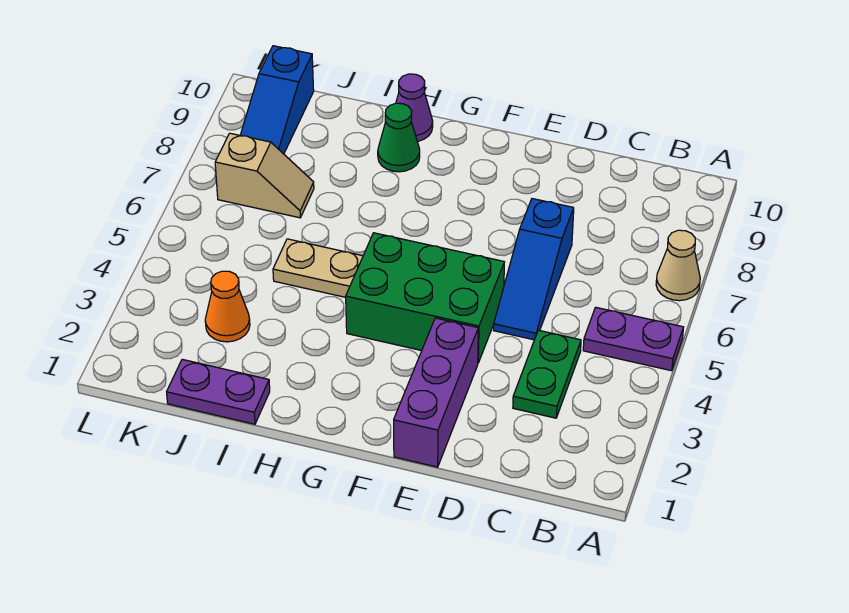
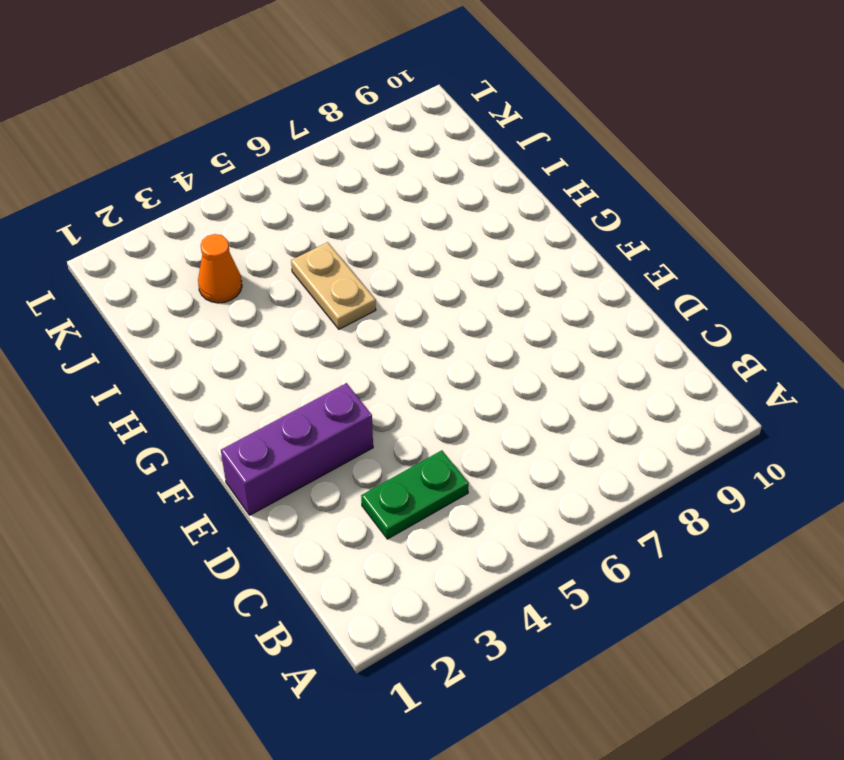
none -> purple 1x2 plate [583,307,684,371]
none -> tan 1x1 cone [656,230,700,301]
none -> blue 1x3 slope [494,199,574,340]

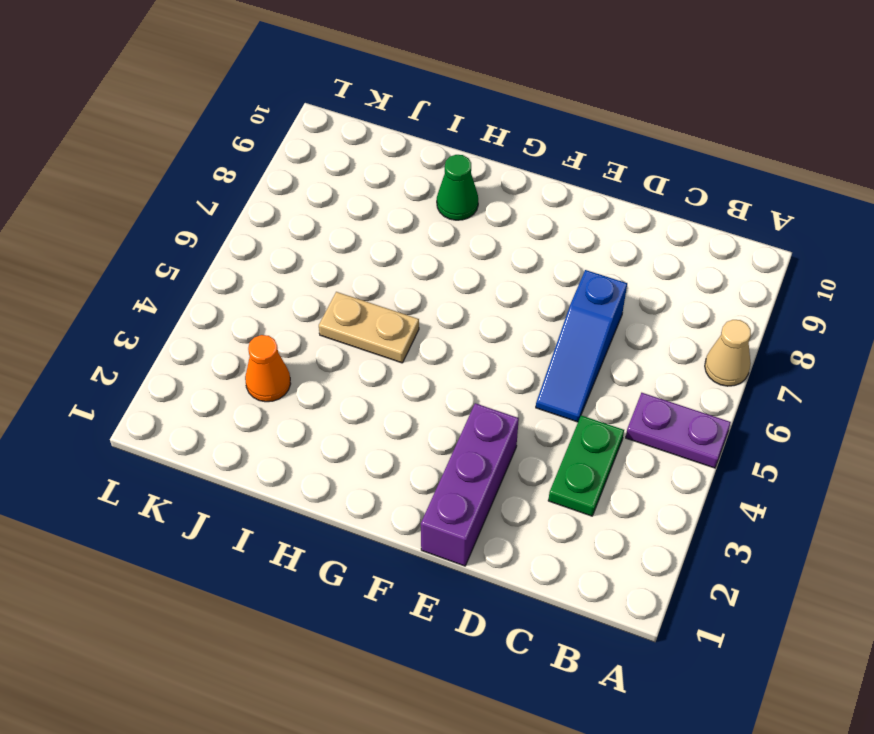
none -> green 2x3 brick [346,233,504,363]
none -> purple 1x1 cone [396,74,433,141]
none -> purple 1x2 plate [167,359,270,424]

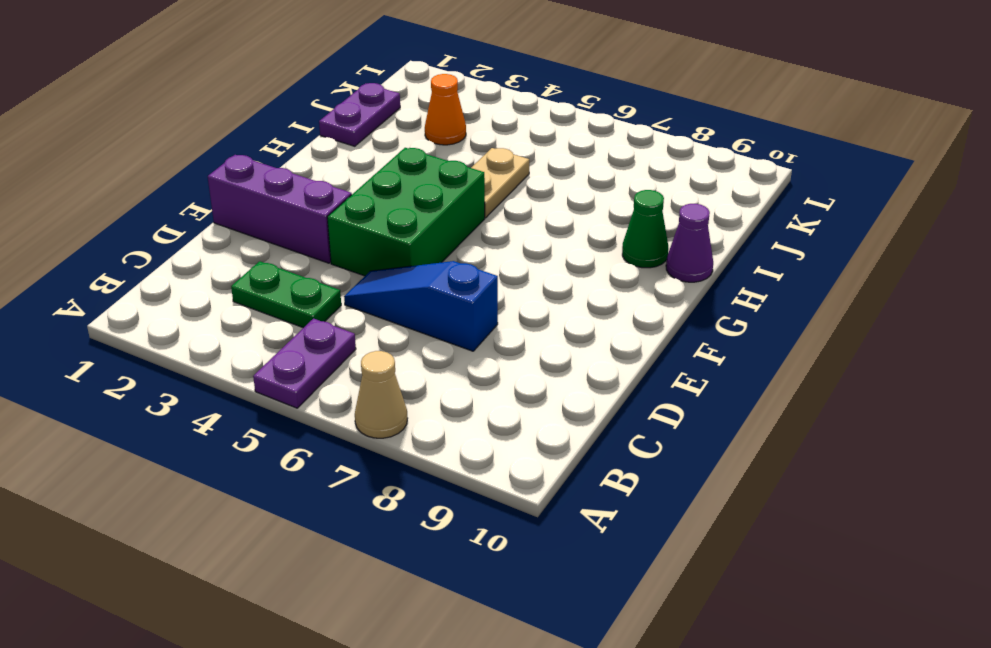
none -> tan 1x2 slope [215,133,314,218]
none -> blue 1x3 slope [240,46,314,154]

